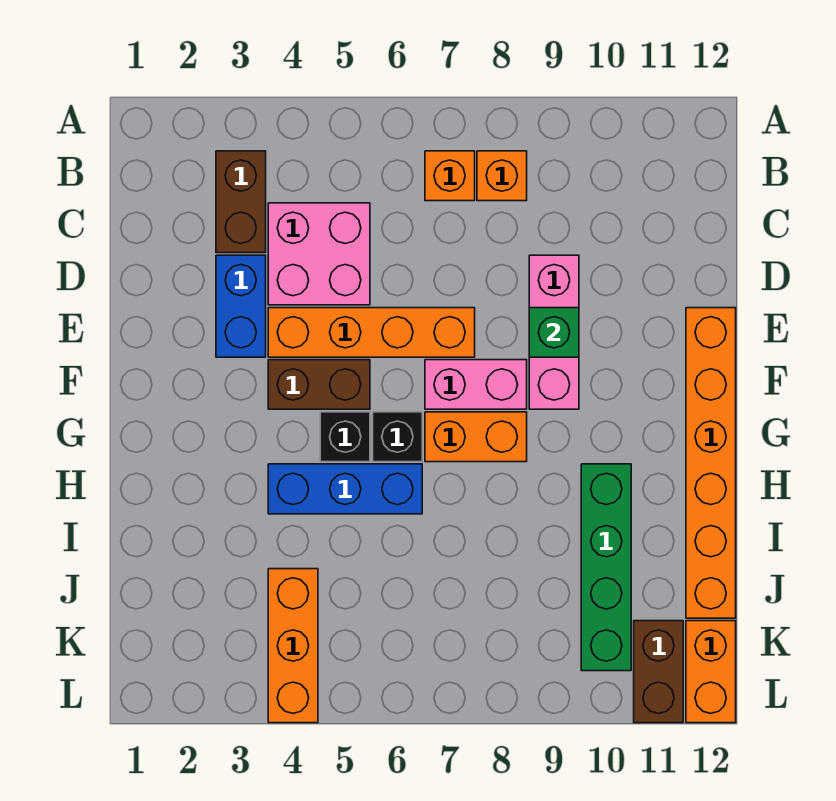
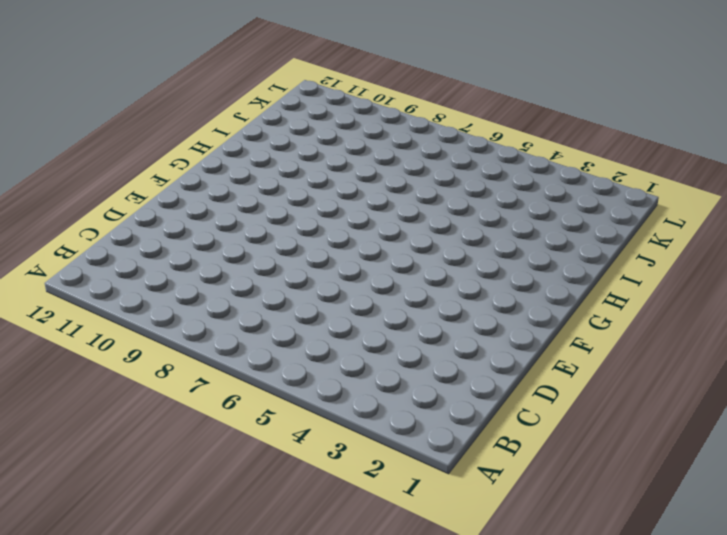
none -> brown 1x2 brick [216,151,266,253]
none -> orange 1x1 brick [425,151,475,201]
none -> orange 1x1 brick [477,151,527,201]

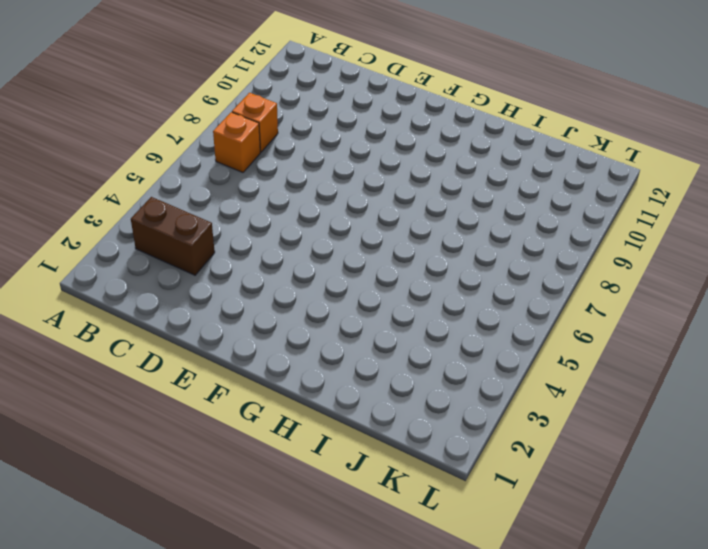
none -> pink 2x2 brick [268,203,370,305]
none -> blue 1x2 brick [216,255,266,357]
none -> pink 1x3 brick [529,255,579,409]

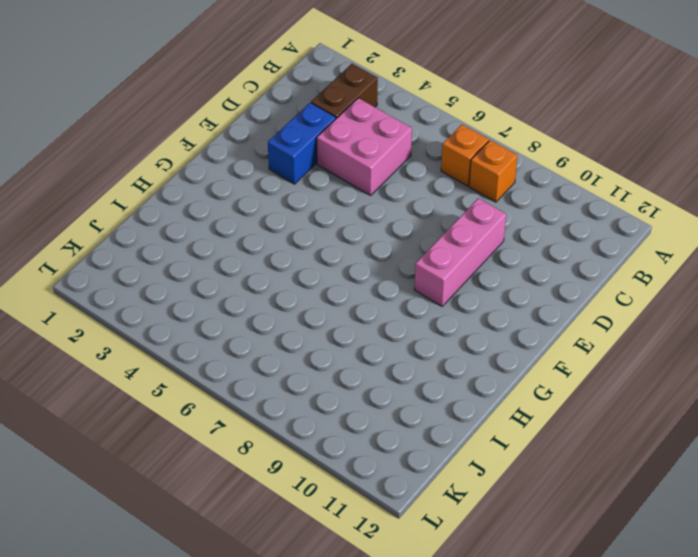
none -> orange 1x4 brick [268,308,475,357]
none -> orange 1x6 brick [686,308,736,618]
none -> brown 1x2 brick [268,360,370,409]

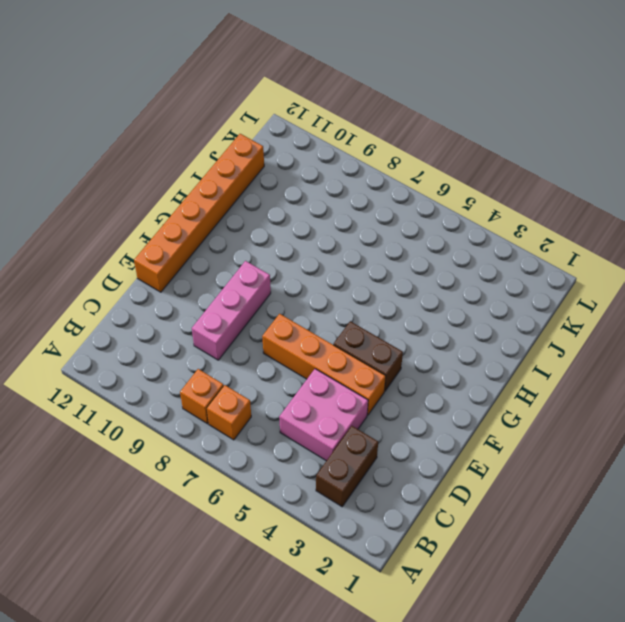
none -> blue 1x2 brick [216,255,266,357]
none -> pink 1x2 brick [425,360,527,409]
none -> black 1x1 brick [320,412,370,462]

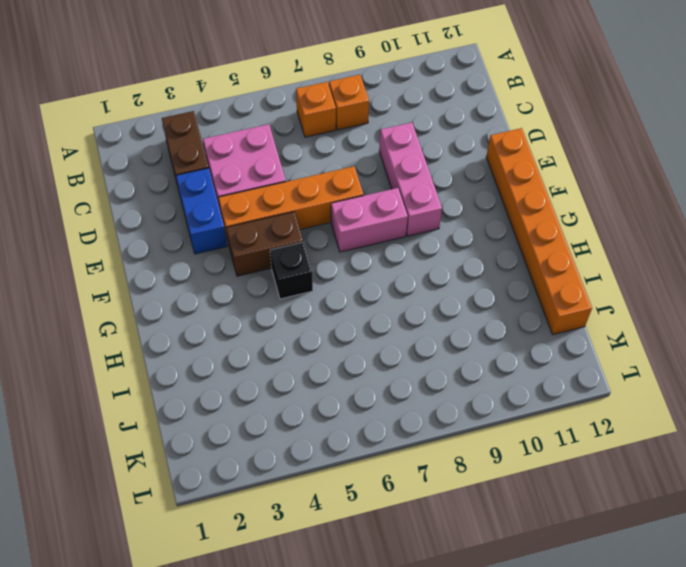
none -> black 1x1 brick [373,412,422,462]
none -> orange 1x2 brick [425,412,527,462]
none -> blue 1x3 brick [268,464,422,514]

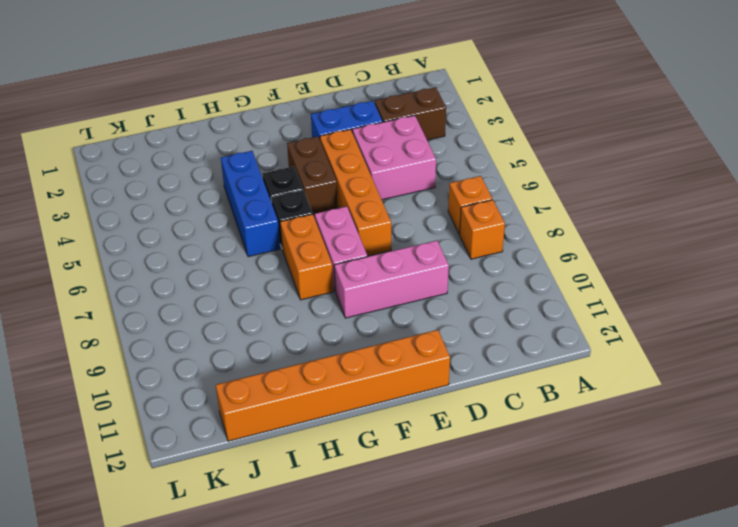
none -> green 1x4 brick [581,464,631,671]
none -> orange 1x3 brick [268,569,318,723]
none -> brown 1x2 brick [634,621,683,723]

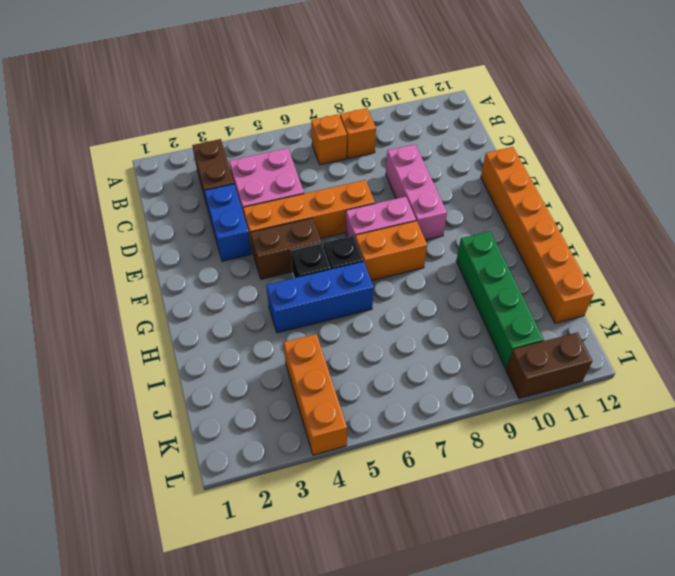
brown 1x2 brick [506,332,592,399] -> brown 1x2 brick turned to [634,621,683,723]
none -> orange 1x2 brick [686,621,736,723]
none -> green 1x1 brick [529,308,579,357]

